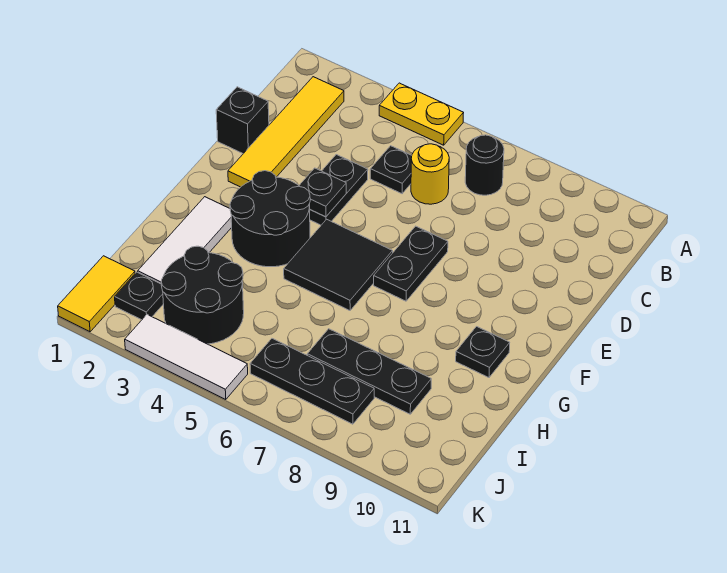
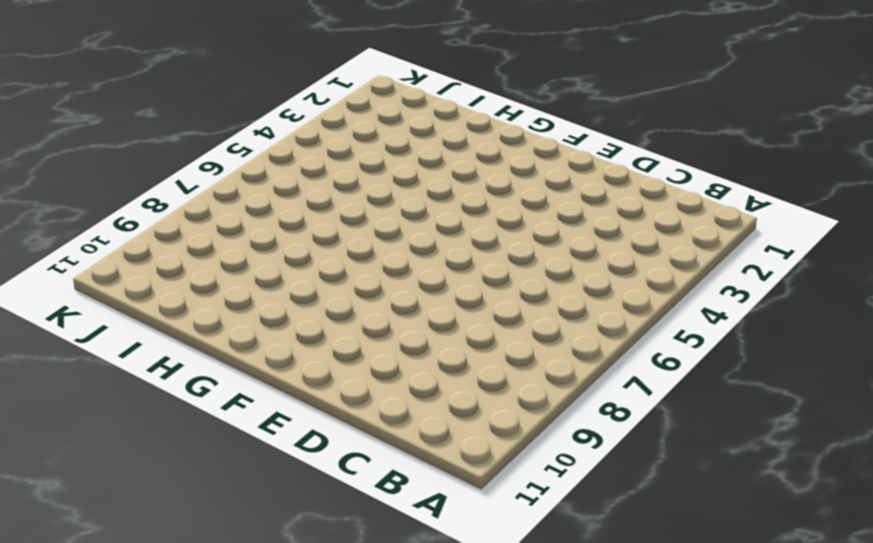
none -> yellow 1x2 plate [379,83,463,145]
none -> yellow 1x4 tile [228,77,344,187]
none -> black 1x1 round brick [465,135,504,195]

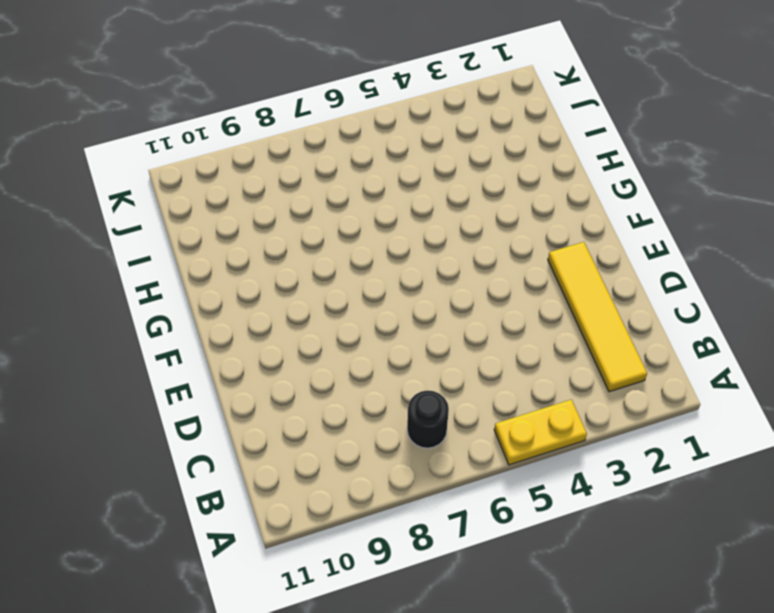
none -> black 1x1 plate [370,146,412,194]
none -> yellow 1x1 round brick [411,144,449,204]
none -> black 1x1 brick [216,87,269,154]

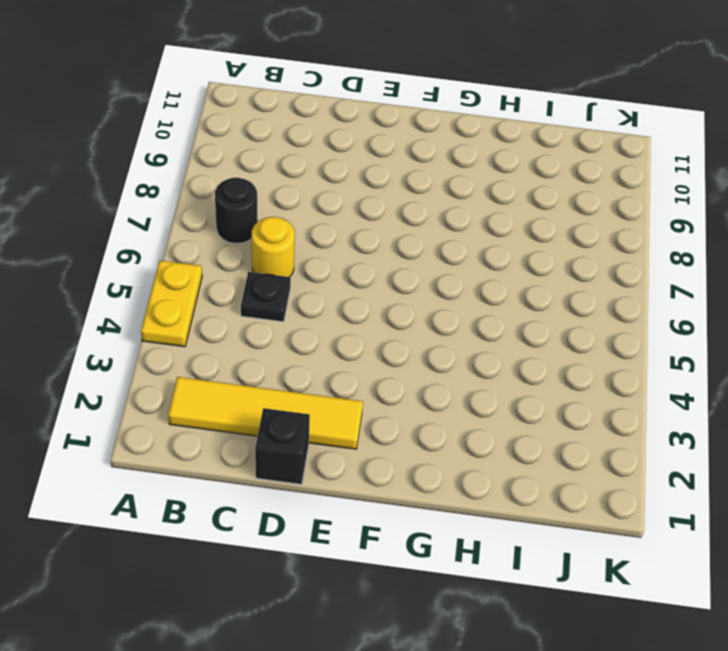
none -> black 1x2 plate [310,155,368,225]
none -> black 1x2 plate [374,226,448,301]
none -> black 2x2 round brick [230,171,310,267]

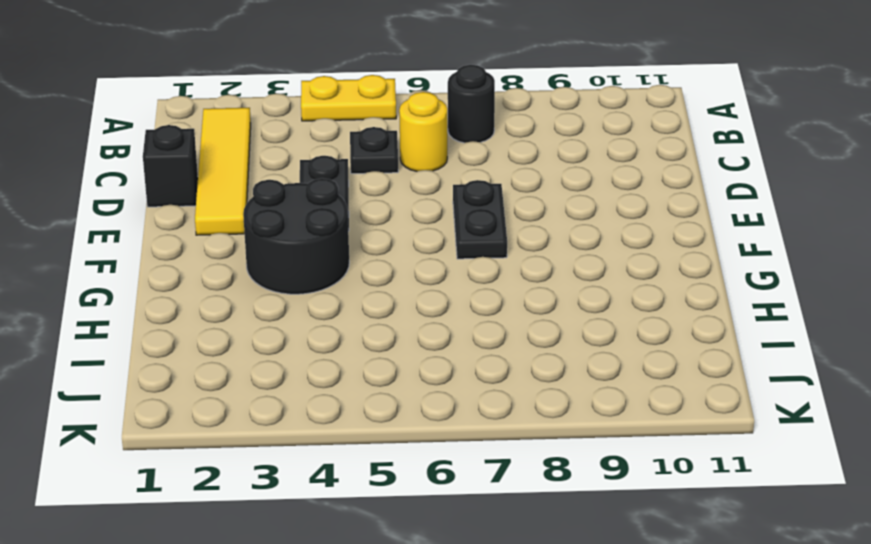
none -> black 2x2 tile [284,219,393,311]
none -> white 1x3 tile [138,197,232,284]
none -> black 1x1 plate [456,327,510,378]

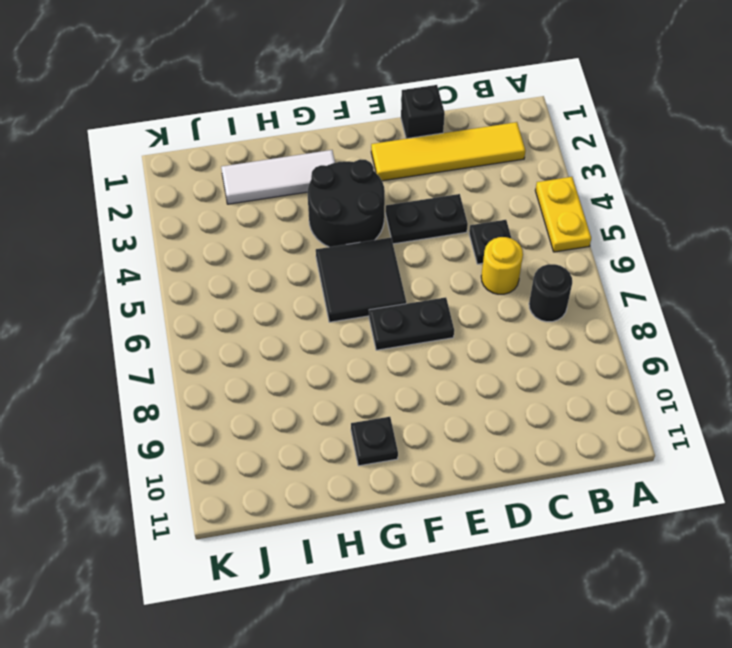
none -> black 2x2 round brick [161,246,244,344]
none -> black 1x3 plate [307,329,431,414]
none -> yellow 1x2 tile [58,256,135,332]

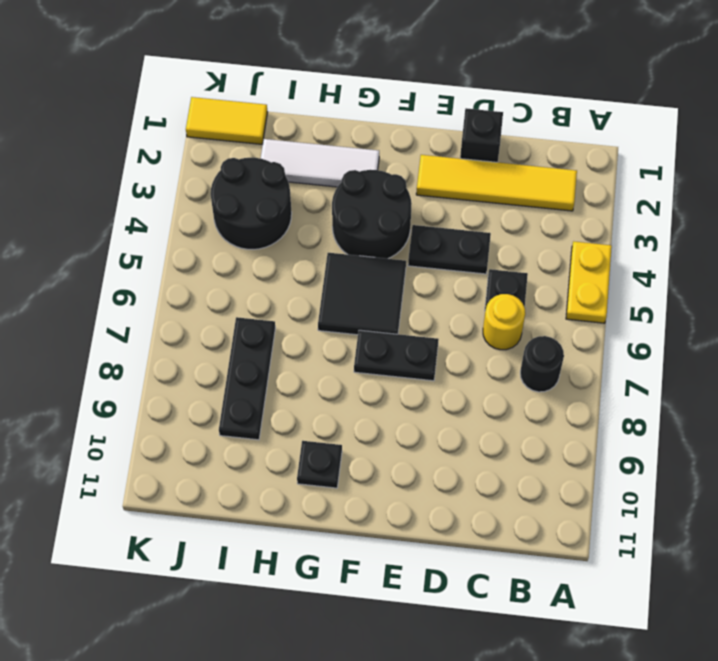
none -> black 1x1 plate [115,272,163,320]
none -> black 1x3 plate [250,339,374,424]
none -> white 1x3 tile [125,315,248,400]

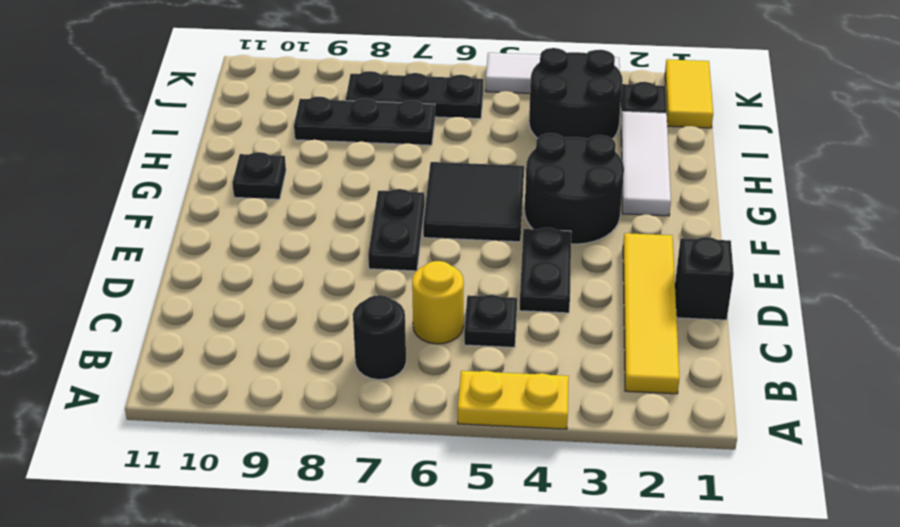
none -> black 1x1 plate [299,168,346,217]

